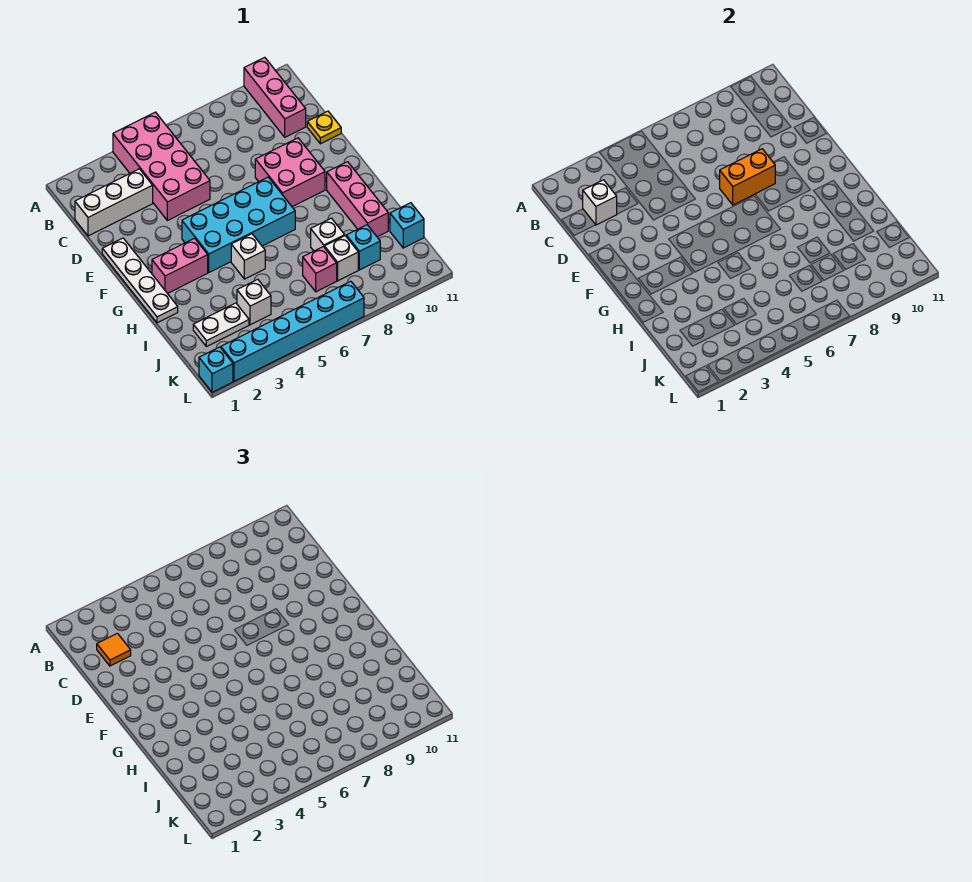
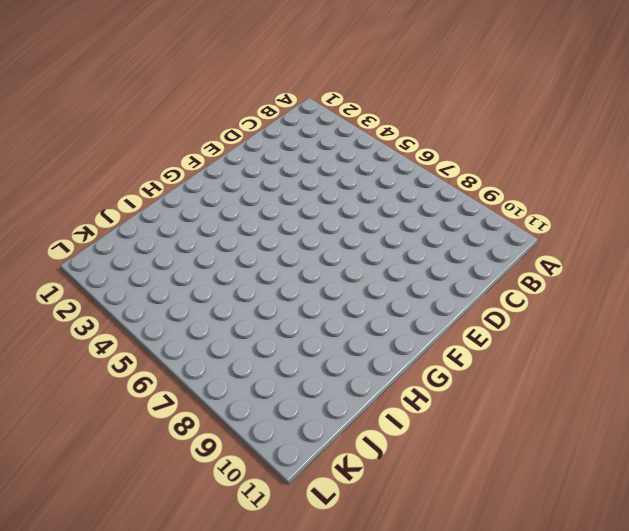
none -> pink 2x4 brick [113,112,210,221]
none -> pink 1x3 brick [244,57,306,137]
none -> white 1x3 brick [75,169,153,236]

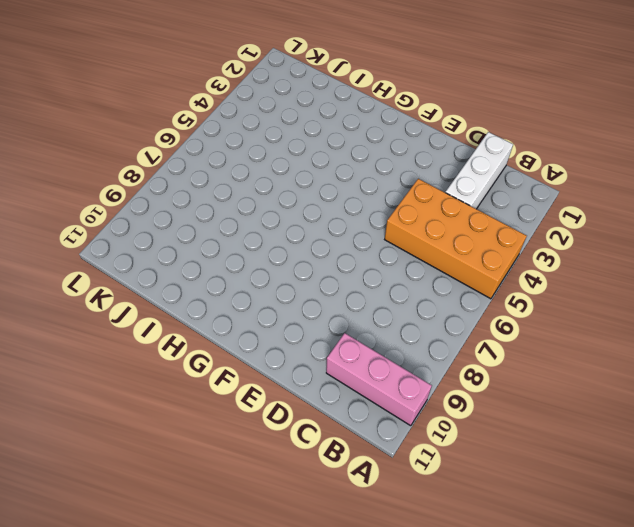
orange 2x4 brick [385,179,527,299] -> pink 2x4 brick [113,112,210,221]
none -> yellow 1x1 plate [307,111,341,144]
none -> white 1x4 plate [102,238,178,323]
none -> pink 2x2 brick [255,138,325,207]

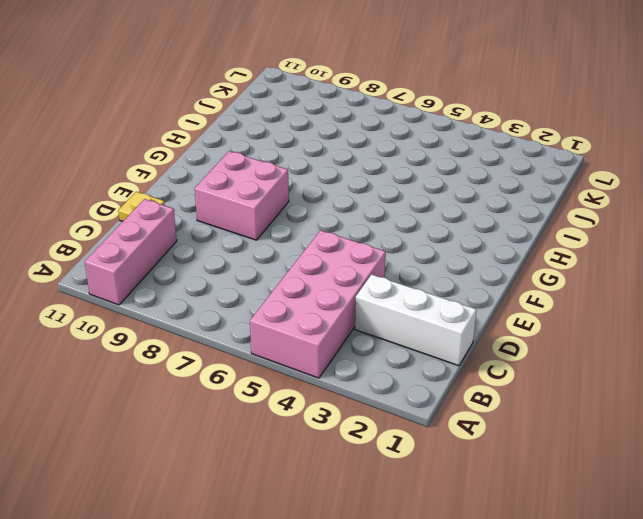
none -> white 1x4 plate [102,238,178,323]
none -> cyan 2x4 brick [182,177,295,272]
none -> pink 1x2 brick [152,238,208,293]

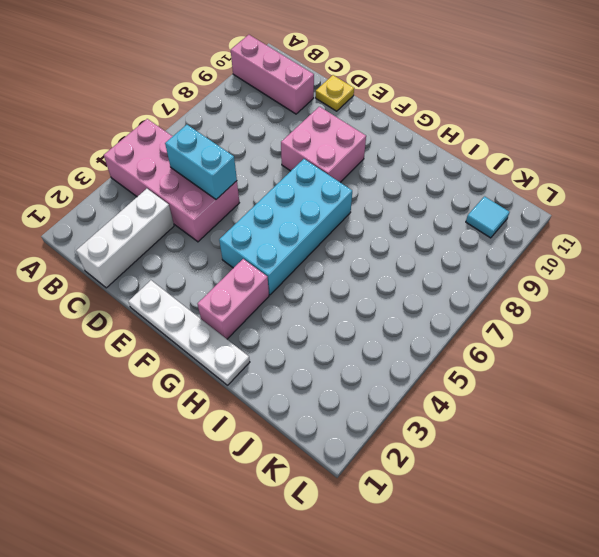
cyan 1x2 brick [165,125,237,199] -> none
cyan 1x1 tile [466,196,509,238] -> none
none -> pink 1x3 brick [327,162,388,237]
none -> white 1x1 brick [231,234,265,279]
none -> white 1x1 brick [311,218,345,251]

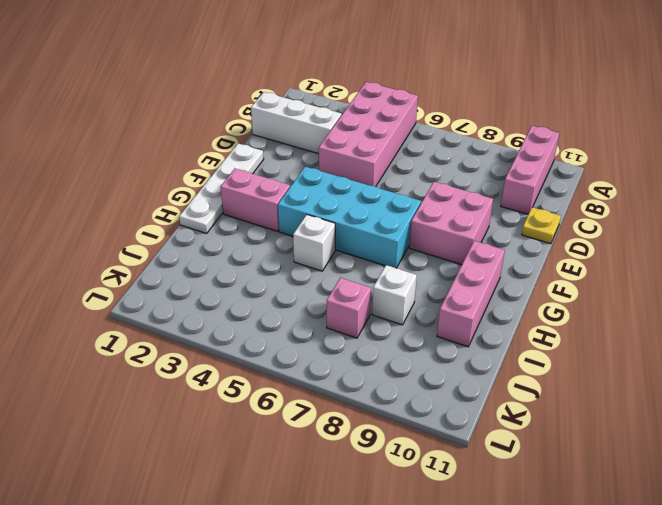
none -> white 1x2 plate [193,303,249,347]
none -> white 1x1 brick [237,279,271,325]
none -> white 1x1 brick [324,236,358,281]

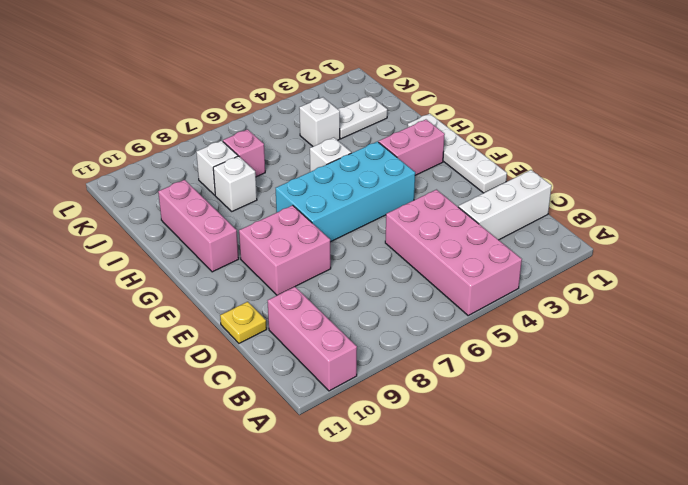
none -> cyan 1x1 brick [346,225,380,270]
none -> cyan 1x1 brick [390,203,424,248]
none -> cyan 1x1 brick [199,347,233,392]

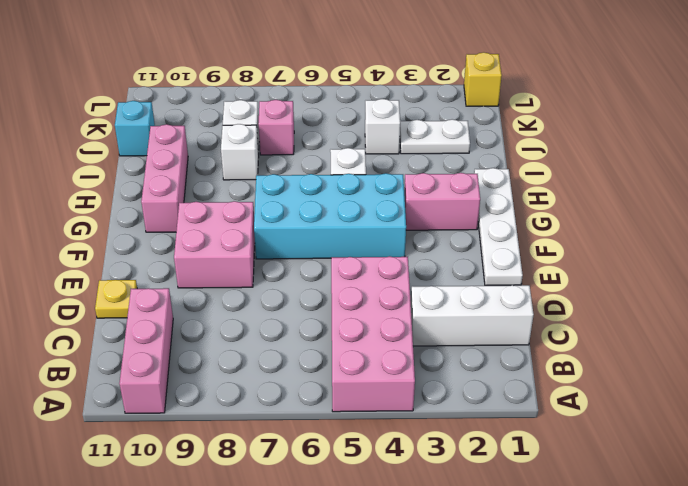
yellow 1x1 brick [464,52,502,106] -> cyan 1x1 brick [199,347,233,392]
none -> cyan 1x1 brick [346,225,380,270]
none -> cyan 1x6 brick [221,281,364,381]
none -> white 1x1 brick [583,180,617,225]

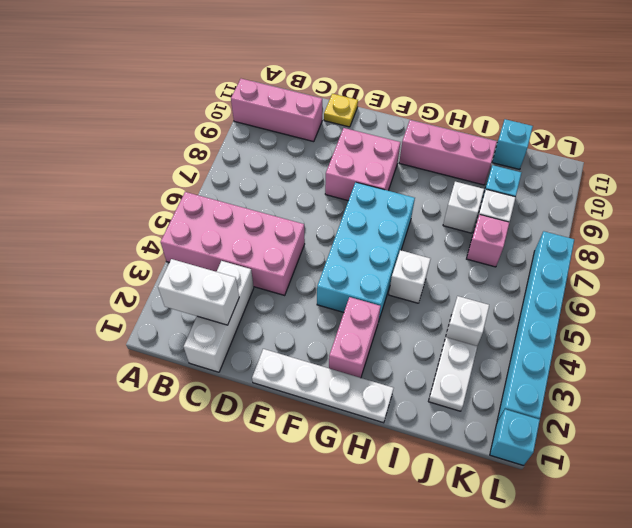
white 1x2 brick [158,259,239,325] -> white 1x1 brick [583,180,617,225]
none -> orange 1x2 brick [720,149,775,205]
none -> orange 1x1 tile [97,633,131,666]

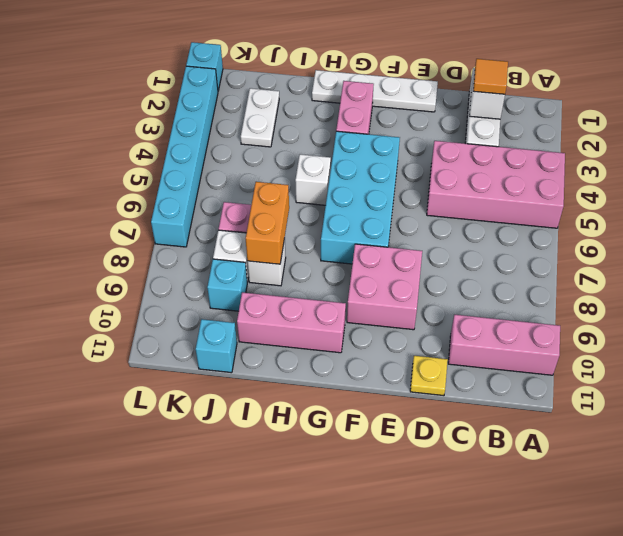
orange 1x2 brick [246,182,289,264] -> orange 1x2 brick moved to [720,149,775,205]
none -> white 1x1 brick [237,279,271,325]

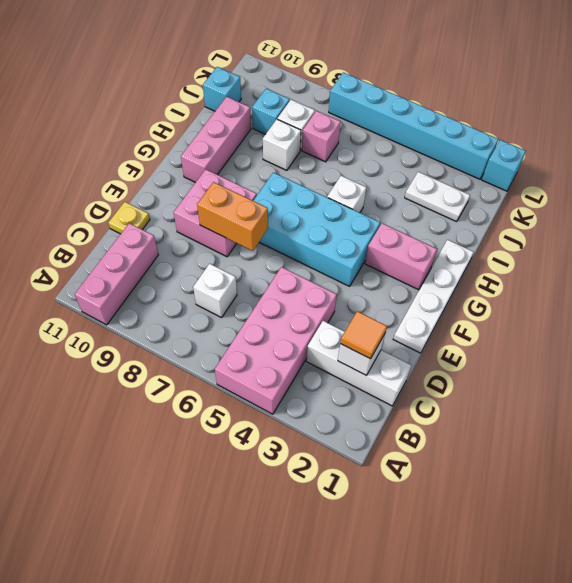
white 1x1 brick [193,264,237,318] -> white 1x1 brick moved to [237,279,271,325]

